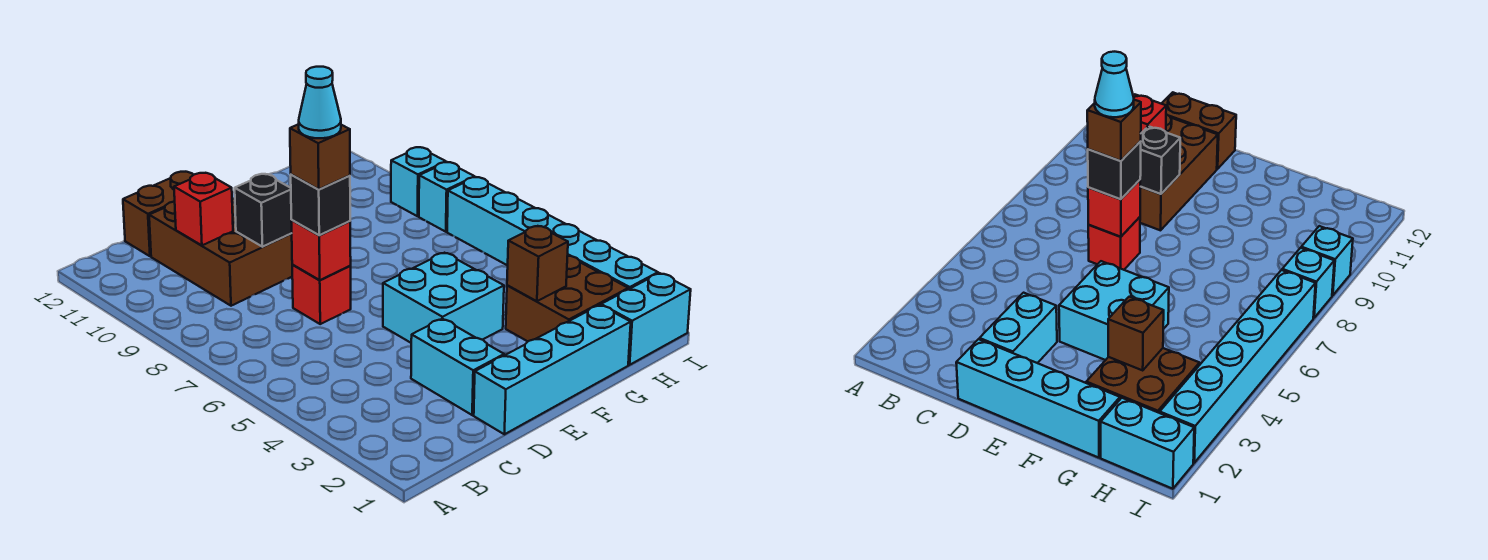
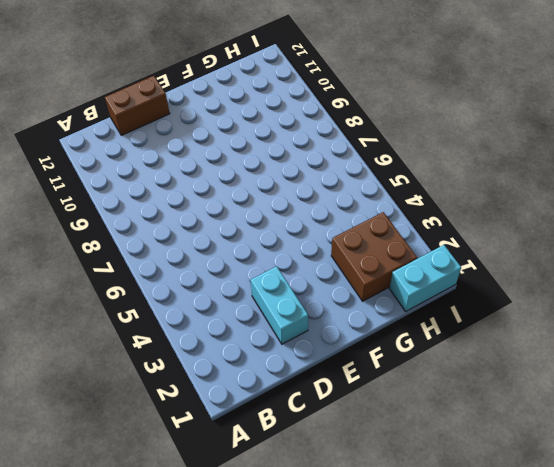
none -> brown 2x3 brick [149,198,293,306]
none -> cyan 1x4 brick [474,305,631,434]
none -> red 1x1 brick [292,265,351,324]

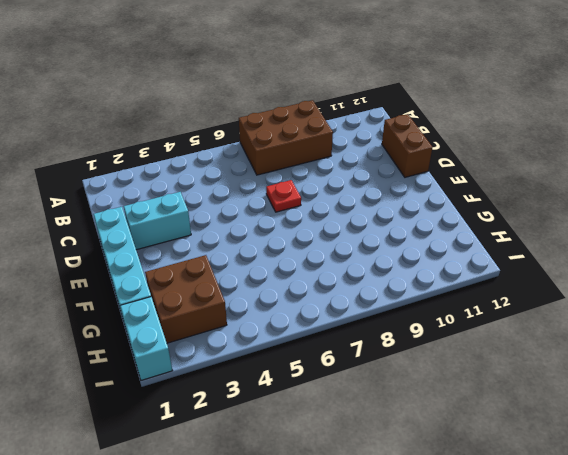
brown 2x3 brick [239,100,333,175] -> brown 2x3 brick moved to [149,198,293,306]
red 1x1 plate [266,180,301,212] -> red 1x1 brick [292,265,351,324]
none -> cyan 2x2 brick [383,253,504,343]
none -> cyan 1x6 brick [447,177,658,290]
none -> cyan 1x1 brick [419,162,474,232]

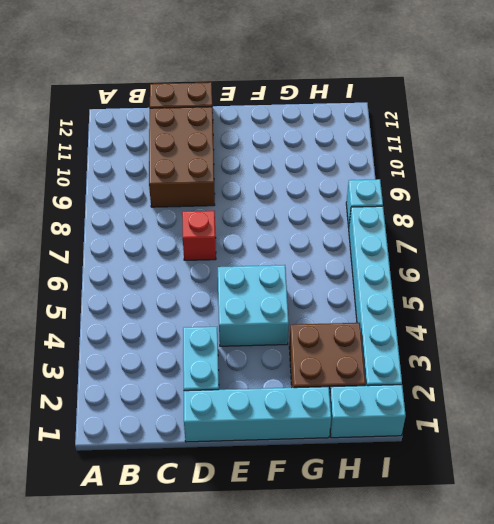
none -> cyan 1x1 brick [391,147,446,216]
none -> red 1x1 brick [174,173,233,245]
none -> red 1x1 brick [291,220,351,280]

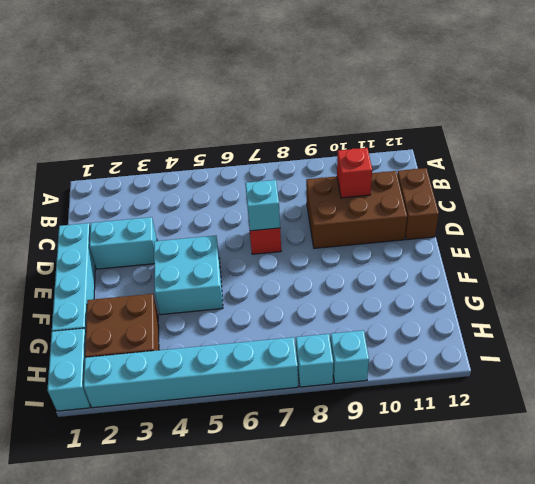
cyan 1x1 brick [245,180,280,231] -> red 1x1 brick [291,220,351,280]
none -> black 1x1 brick [235,174,292,247]
none -> brown 1x1 brick [507,226,568,301]
none -> black 1x1 brick [291,175,350,235]

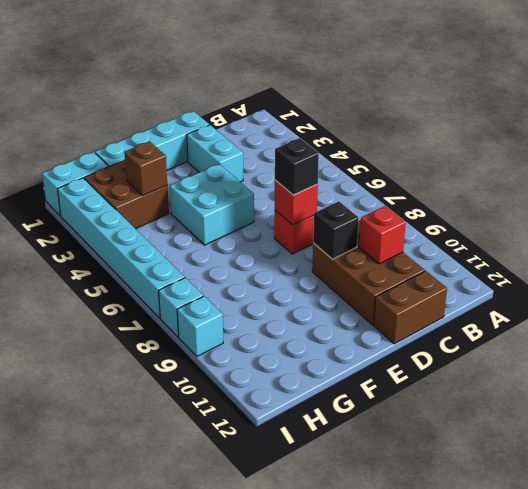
none -> brown 1x1 brick [290,124,350,189]
none -> cyan 1x1 cone [299,67,341,138]

